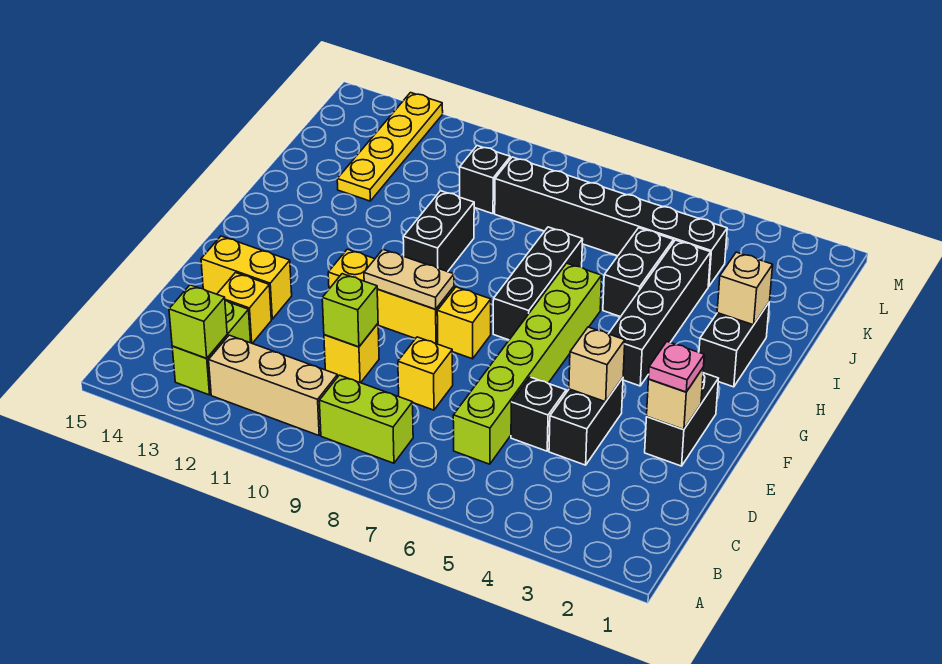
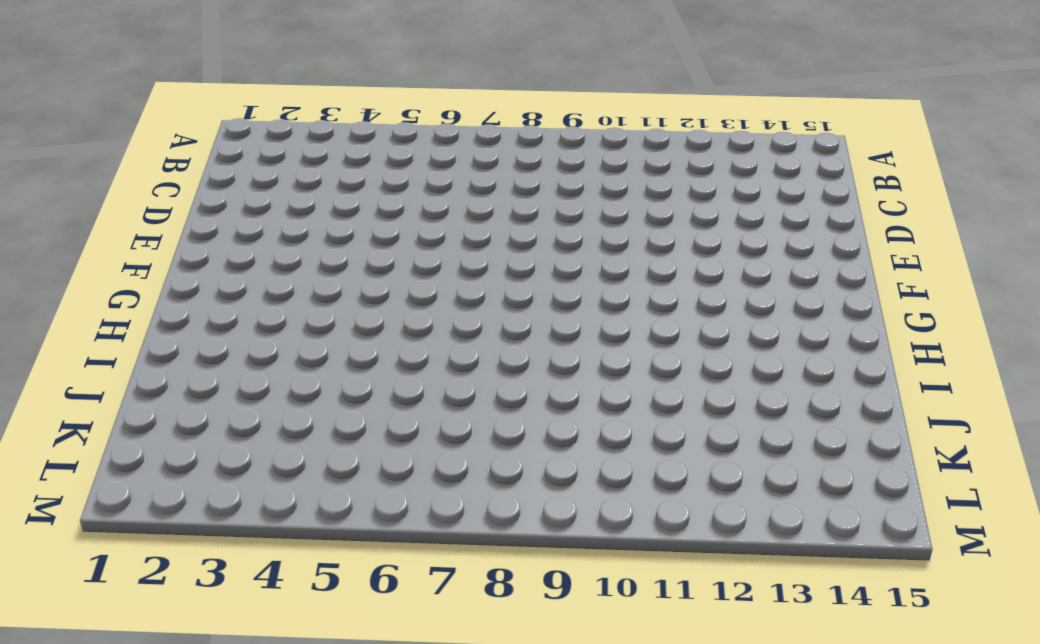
none -> lime 1x2 brick [319,375,413,463]
none -> tan 1x3 brick [209,335,338,435]
none -> lime 1x2 brick [172,301,251,395]

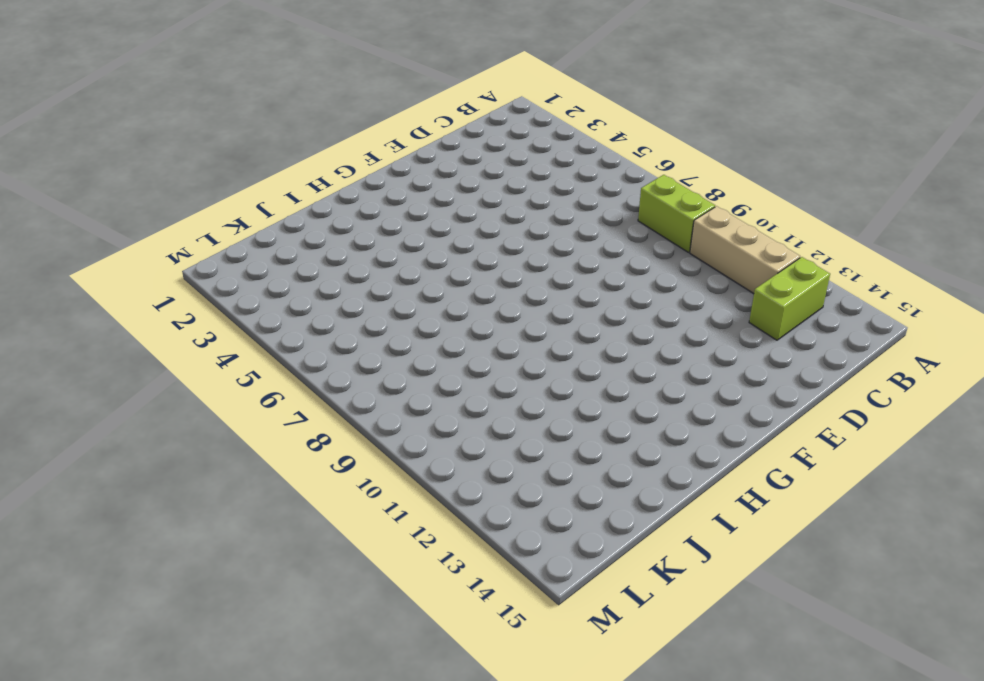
none -> lime 1x6 brick [453,263,602,464]
none -> black 1x2 brick [549,378,623,465]
none -> black 1x1 brick [511,377,566,451]

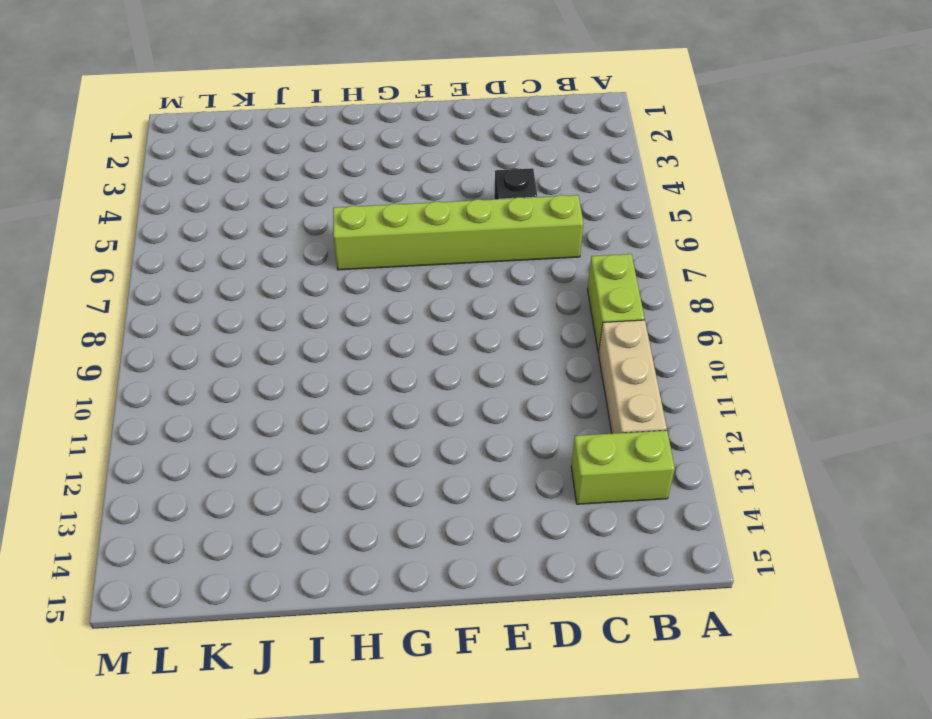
none -> black 1x2 brick [549,378,623,465]
none -> yellow 1x1 brick [398,337,453,410]
none -> yellow 1x1 brick [324,324,379,383]

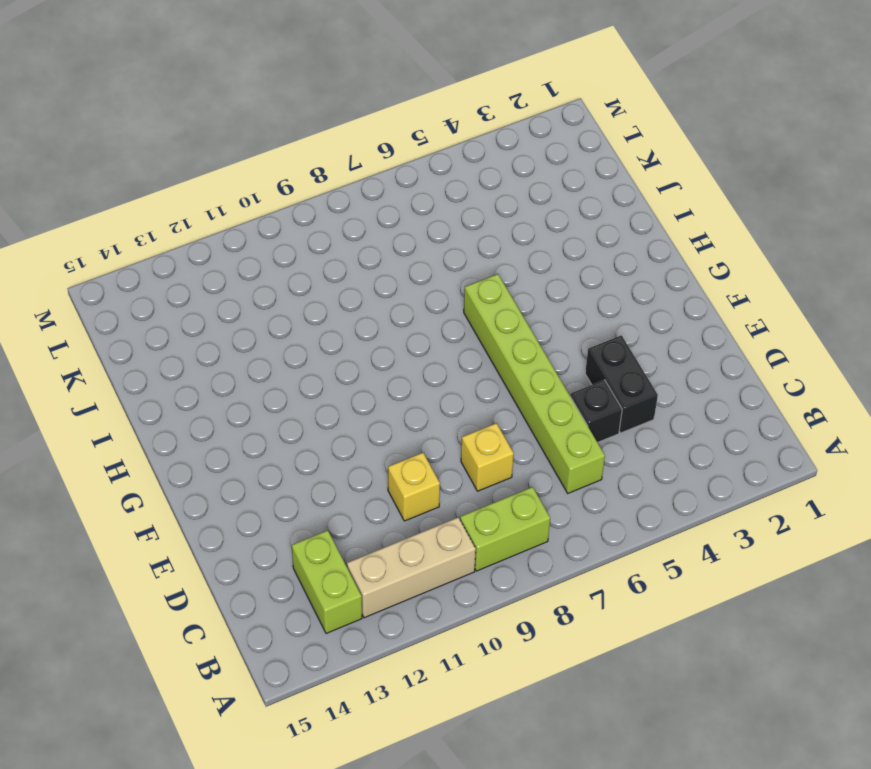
none -> yellow 1x1 brick [217,273,271,343]
none -> black 1x2 brick [645,373,718,466]
none -> yellow 1x2 brick [201,236,292,319]

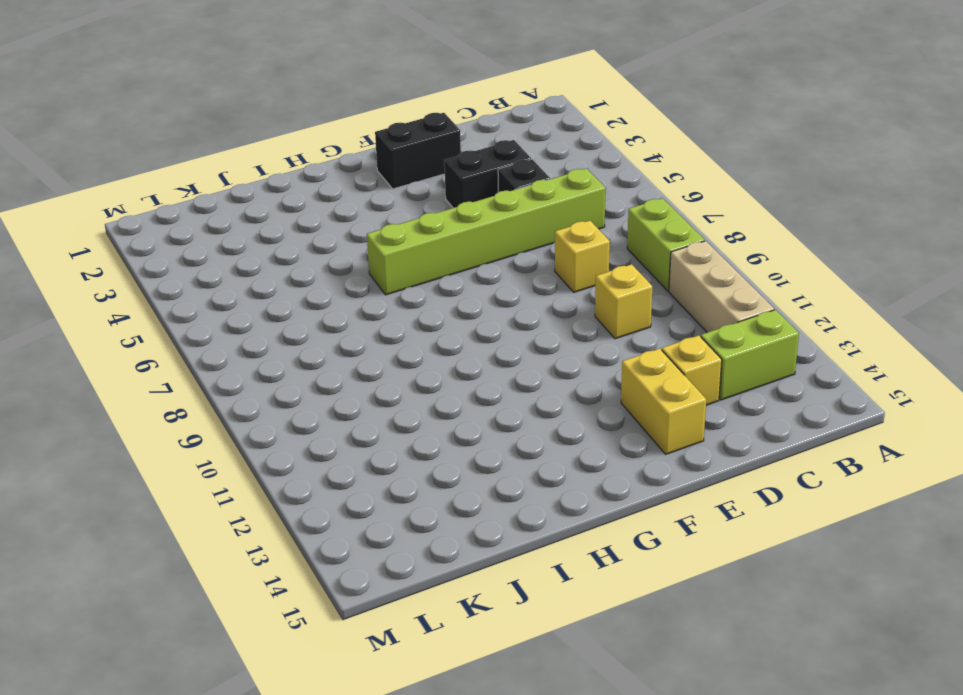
none -> yellow 1x1 brick [437,287,491,359]
none -> yellow 1x3 brick [328,249,454,344]
none -> black 1x4 brick [609,240,711,386]

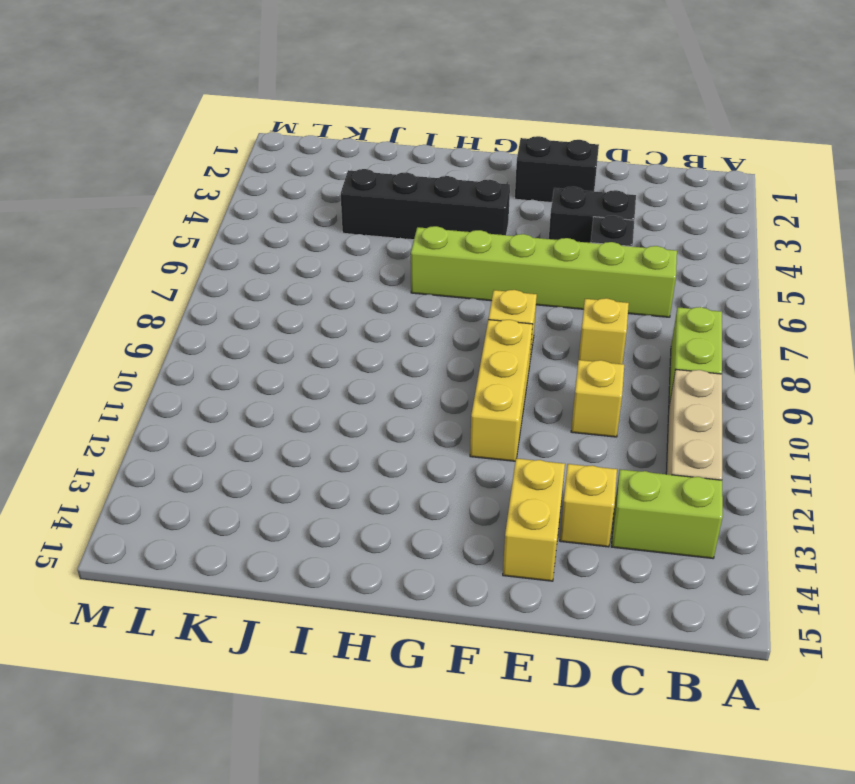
none -> black 1x3 brick [493,227,583,340]
none -> black 1x2 brick [699,303,769,387]
none -> black 1x2 brick [403,191,474,272]

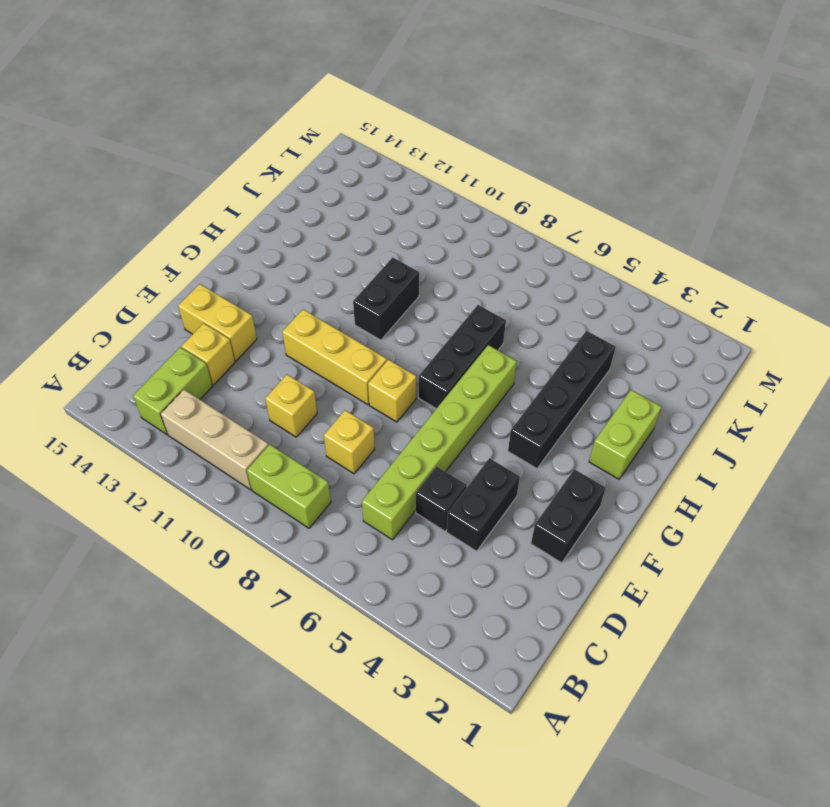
lime 1x2 brick [589,390,661,479] -> black 1x2 brick [699,303,769,387]
none -> black 1x2 brick [603,228,673,317]
none -> yellow 1x4 plate [337,93,443,201]
none -> black 1x6 brick [495,157,727,286]

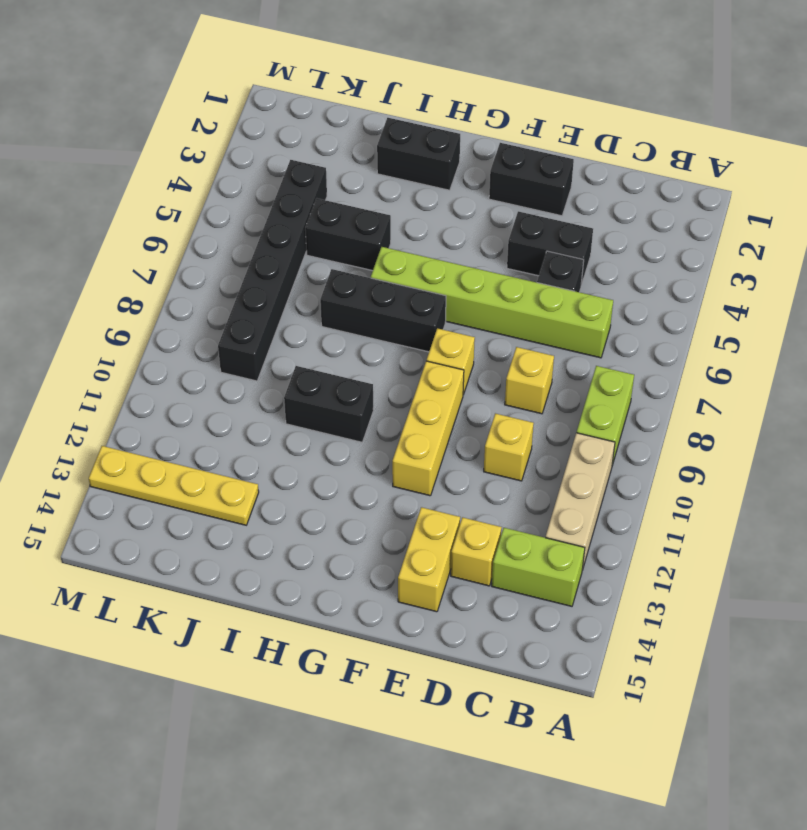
none -> black 1x4 brick [609,240,711,386]
none -> black 1x1 brick [460,146,510,214]
none -> lime 1x1 brick [169,285,227,358]

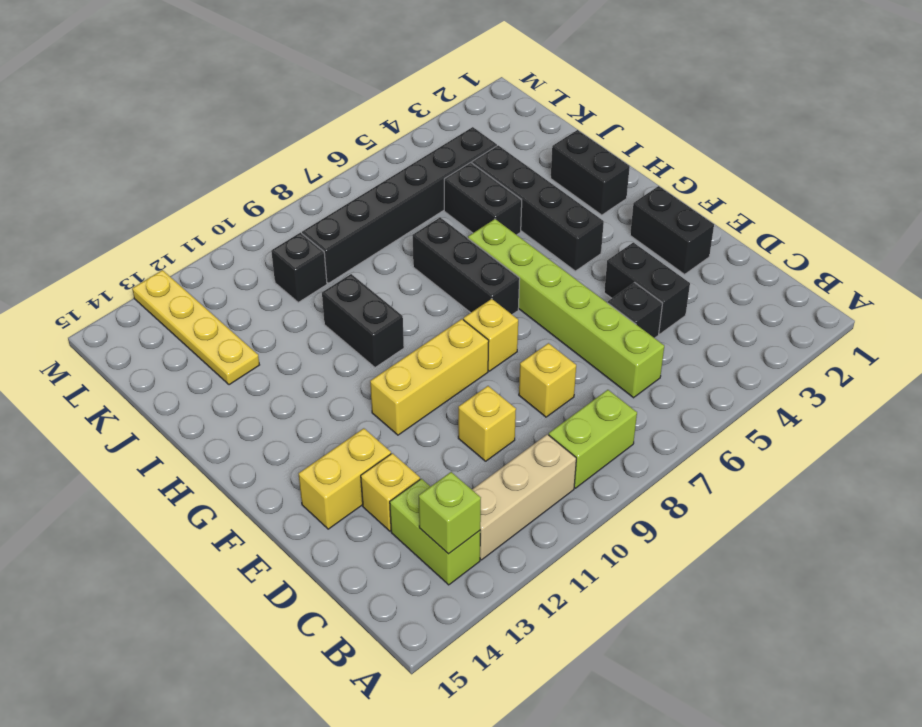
none -> lime 1x1 brick [322,274,378,347]
none -> tan 1x1 brick [647,368,703,429]
none -> tan 1x1 brick [569,327,625,402]

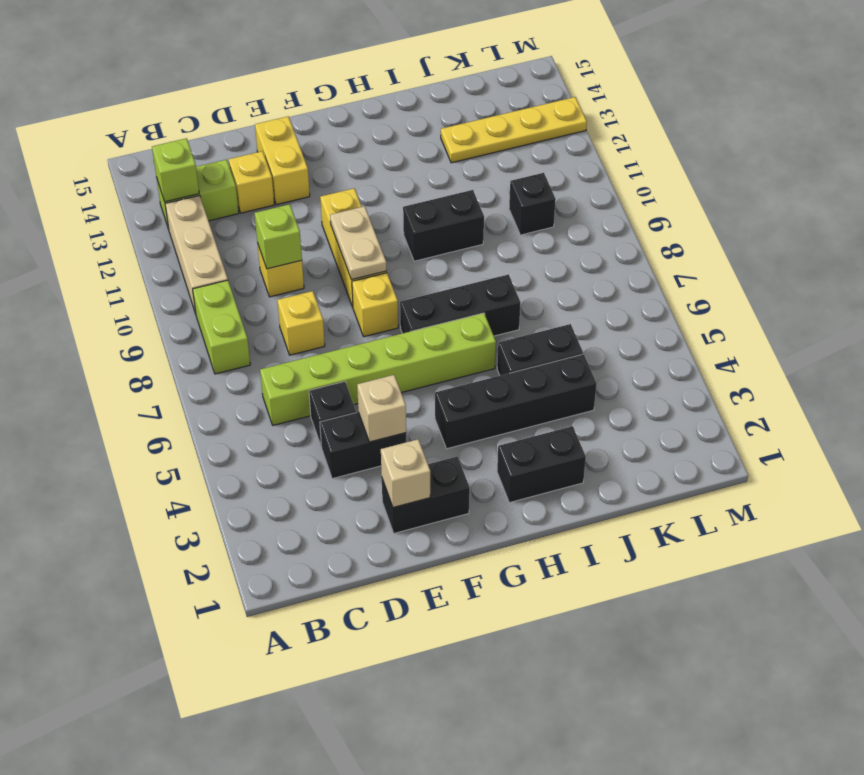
none -> black 1x6 brick [495,157,727,286]
none -> tan 1x1 brick [717,252,773,325]
none -> pink 1x1 plate [649,342,704,392]

